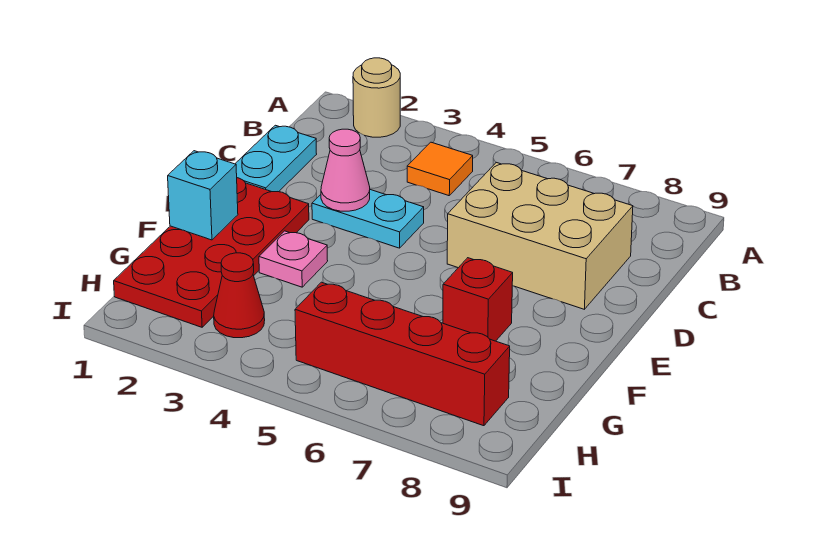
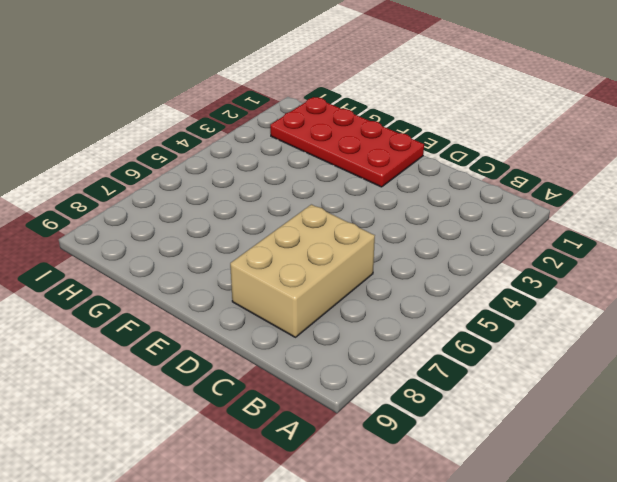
none -> tan 1x1 round brick [353,58,400,137]
none -> orange 1x1 tile [407,142,473,196]
none -> cyan 1x2 plate [235,125,317,192]

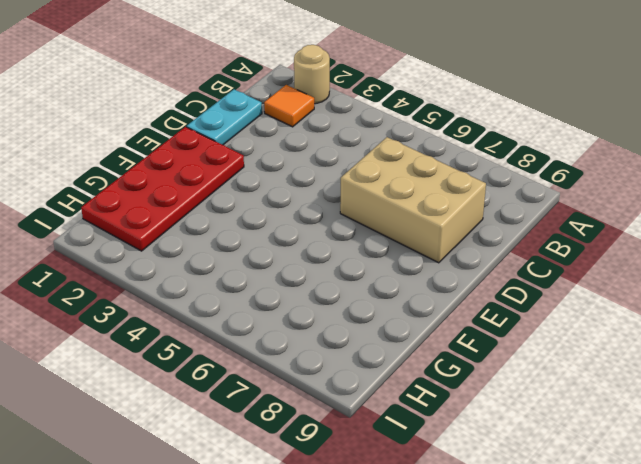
orange 1x1 tile [264,85,314,127] -> orange 1x1 tile moved to [407,142,473,196]
none -> cyan 1x2 plate [312,190,424,248]
none -> pink 1x1 plate [259,231,328,287]
none -> red 1x1 brick [443,258,513,341]

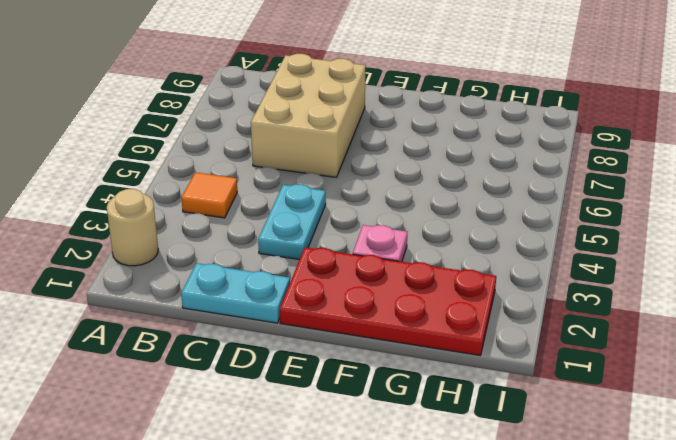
none -> red 1x1 brick [443,258,513,341]
none -> red 1x1 cone [214,253,265,338]
none -> red 1x4 brick [295,282,510,426]

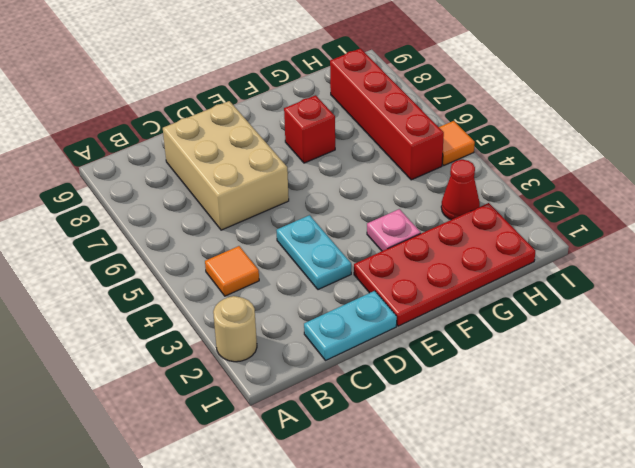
orange 1x1 tile [439,121,475,165] -> none
none -> pink 1x1 cone [321,129,370,211]
none -> cyan 1x1 brick [168,151,238,240]

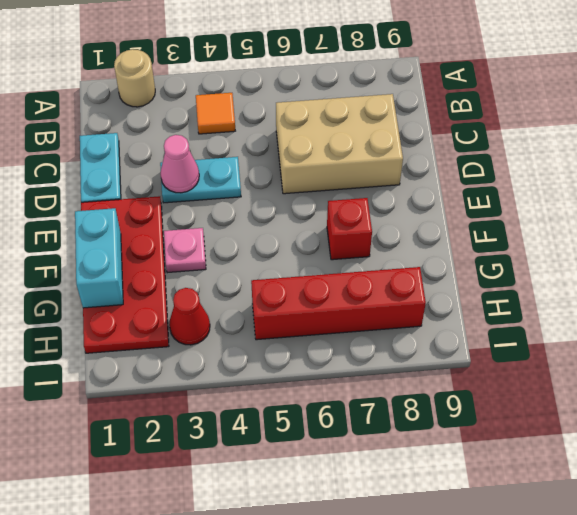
cyan 1x2 brick [75,208,123,308] -> cyan 1x1 brick [168,151,238,240]

